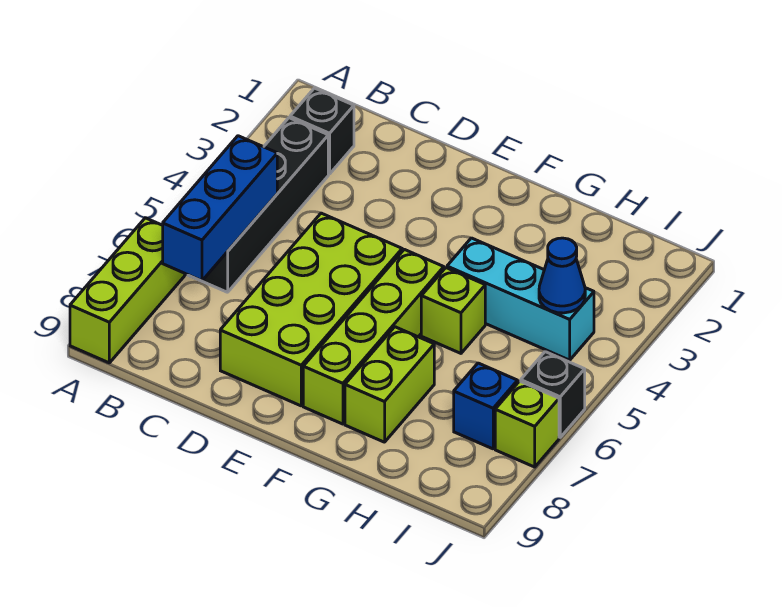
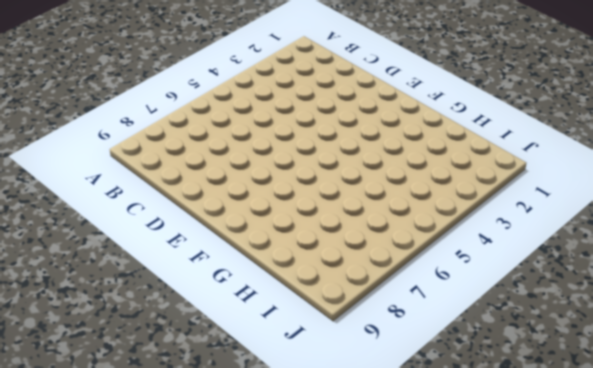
none -> lime 1x3 brick [70,218,185,363]
none -> black 1x1 brick [290,88,354,174]
none -> black 1x4 brick [189,118,328,292]

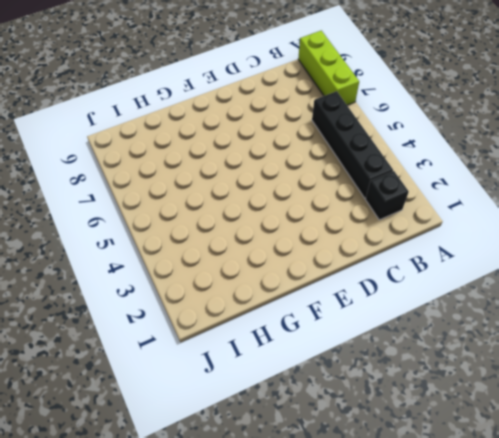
none -> lime 2x4 brick [220,213,402,406]
none -> lime 1x4 brick [303,249,444,424]
none -> cyan 1x3 brick [447,238,594,360]

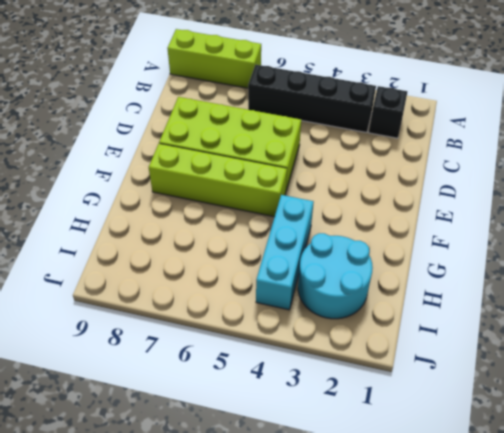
cyan 2x2 round brick [298,233,373,319] -> none
none -> lime 1x1 brick [421,268,485,353]
none -> lime 1x2 brick [345,327,434,442]
none -> blue 1x1 brick [454,363,518,449]

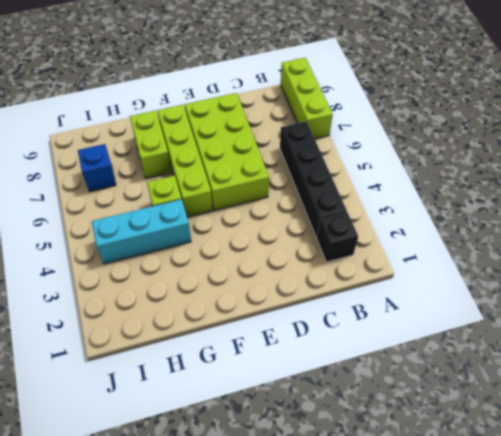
none -> black 1x1 brick [521,352,585,437]
none -> lime 1x1 brick [495,381,559,467]
none -> blue 1x3 brick [163,136,277,281]

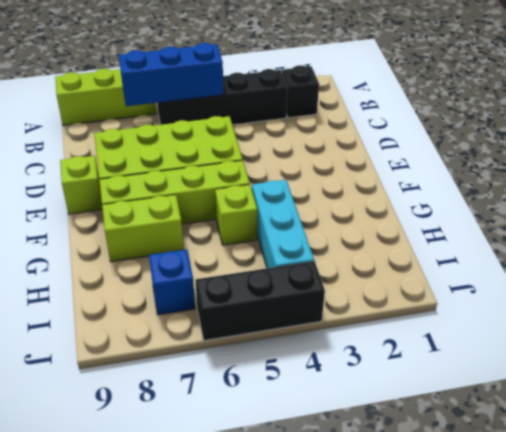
lime 1x1 brick [60,156,102,214] -> lime 1x1 brick moved to [495,381,559,467]
black 1x3 brick [195,261,325,341] -> black 1x1 brick [521,352,585,437]
none -> blue 1x1 cone [539,238,585,313]

